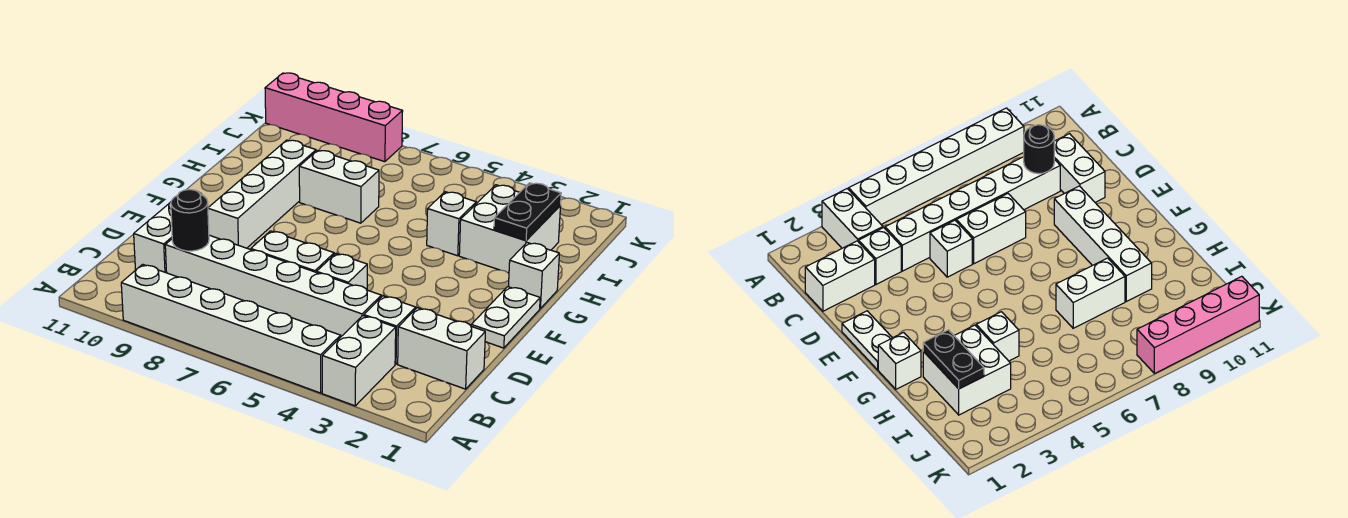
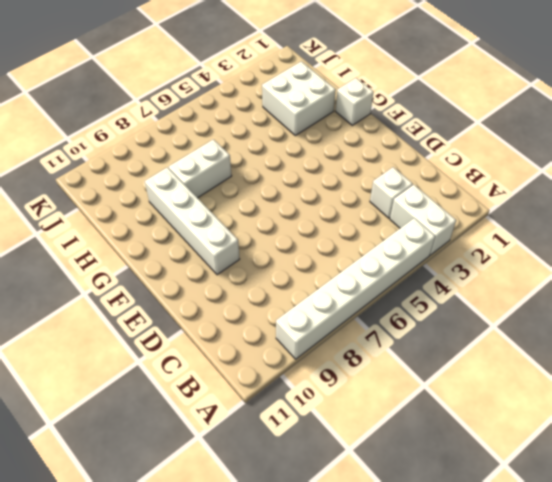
none -> white 1x2 brick [398,308,485,389]
none -> white 1x6 brick [165,235,381,336]
none -> white 1x2 brick [134,202,172,273]

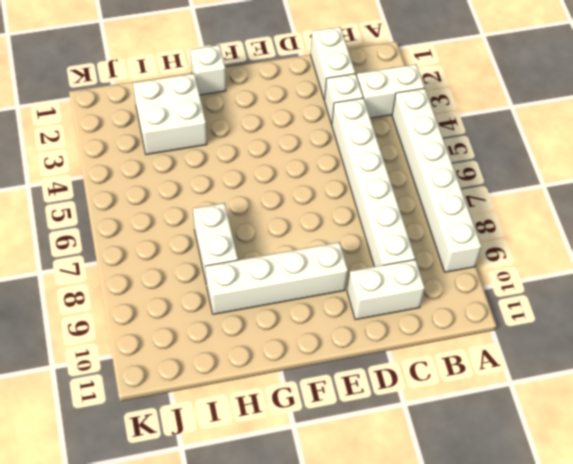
none -> white 1x1 brick [317,254,367,290]
none -> white 1x2 brick [251,231,334,272]
none -> white 1x2 plate [471,287,540,348]

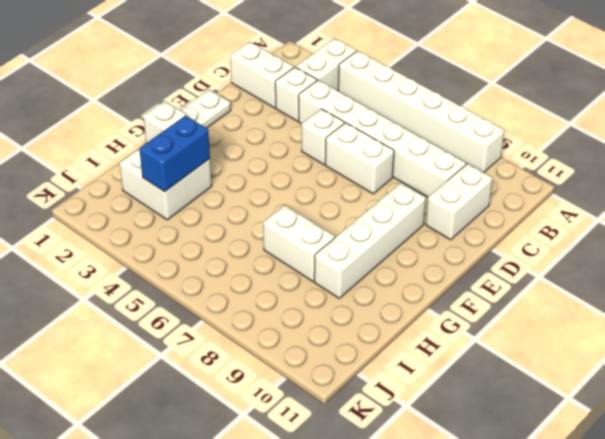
blue 1x2 brick [139,116,210,192] -> none
none -> white 1x1 brick [427,192,476,256]
none -> pink 1x4 brick [265,73,403,162]
none -> black 1x1 round brick [171,189,209,251]

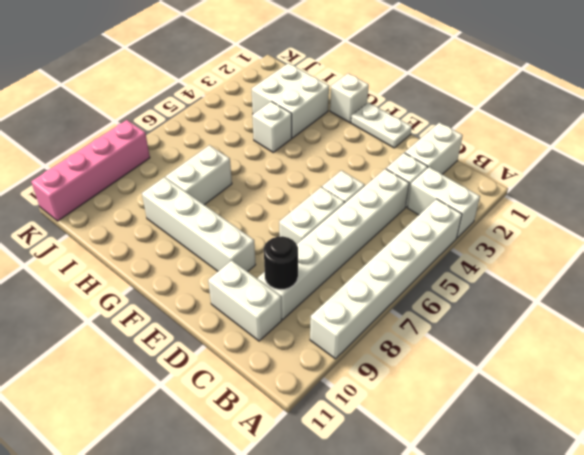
none -> black 1x2 plate [494,183,561,240]

